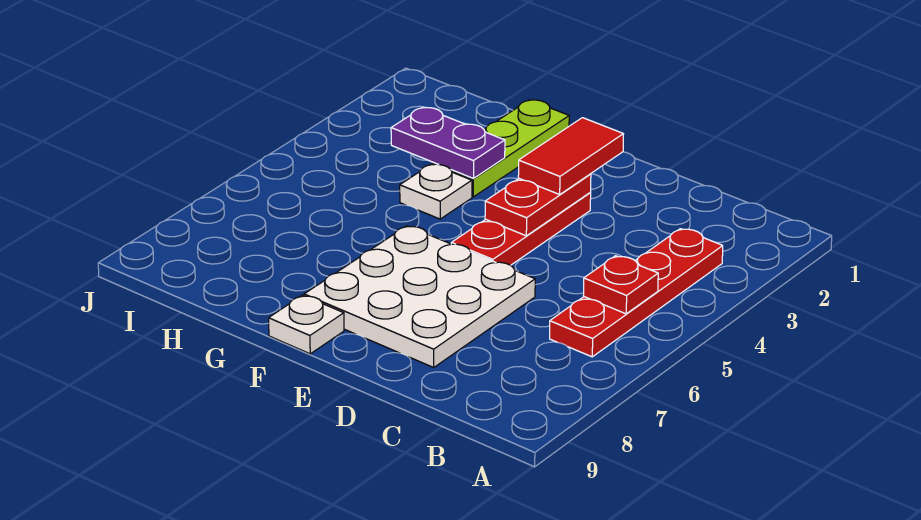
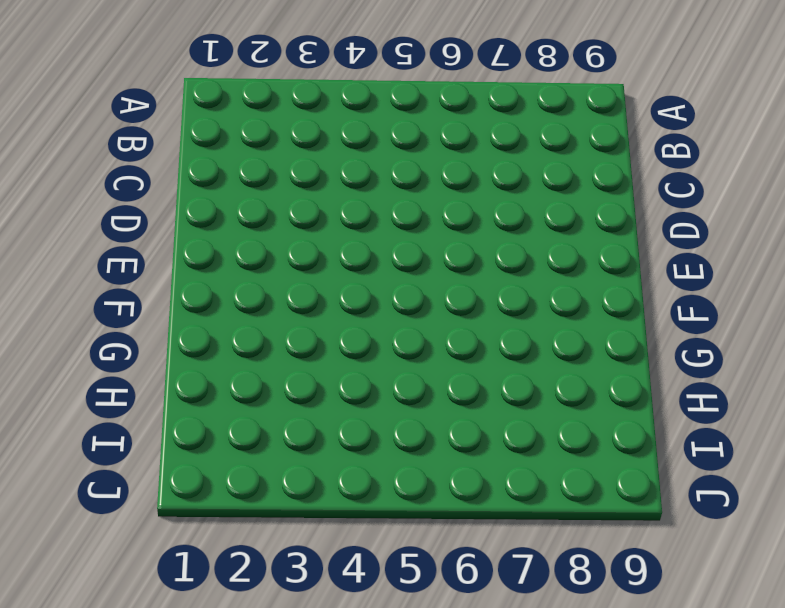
none -> red 1x4 plate [550,229,723,357]
none -> white 3x3 plate [304,226,535,367]

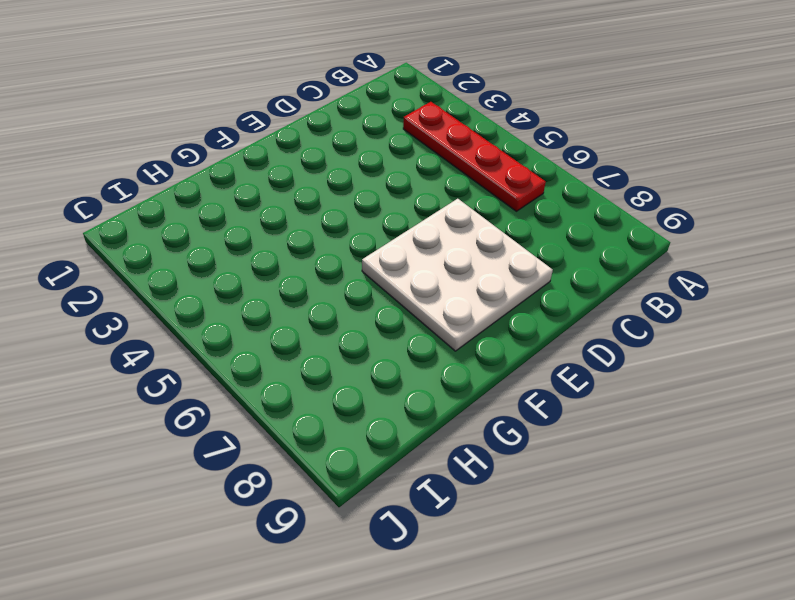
none -> red 1x3 plate [451,193,591,265]
none -> white 1x1 plate [269,295,344,354]

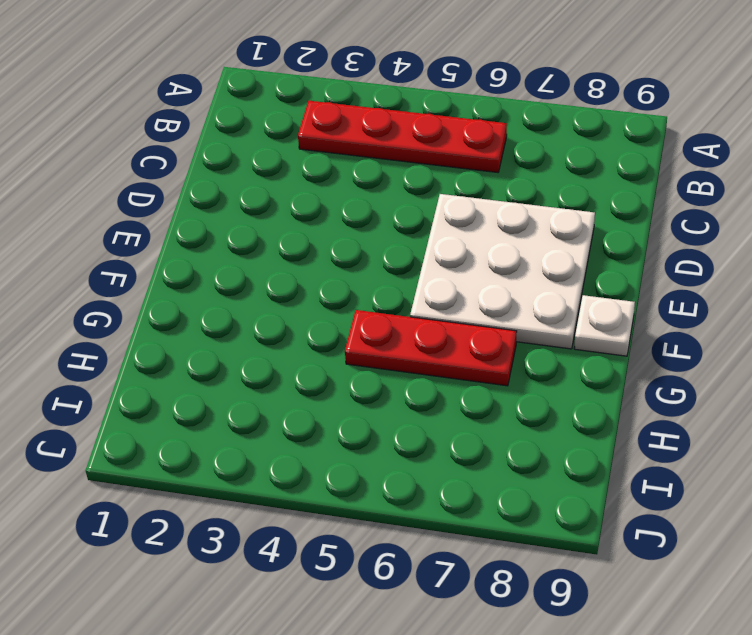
red 1x3 plate [345,310,517,386] -> red 1x3 plate moved to [451,193,591,265]
none -> lime 1x3 plate [433,100,569,197]
none -> white 1x1 plate [400,164,472,219]

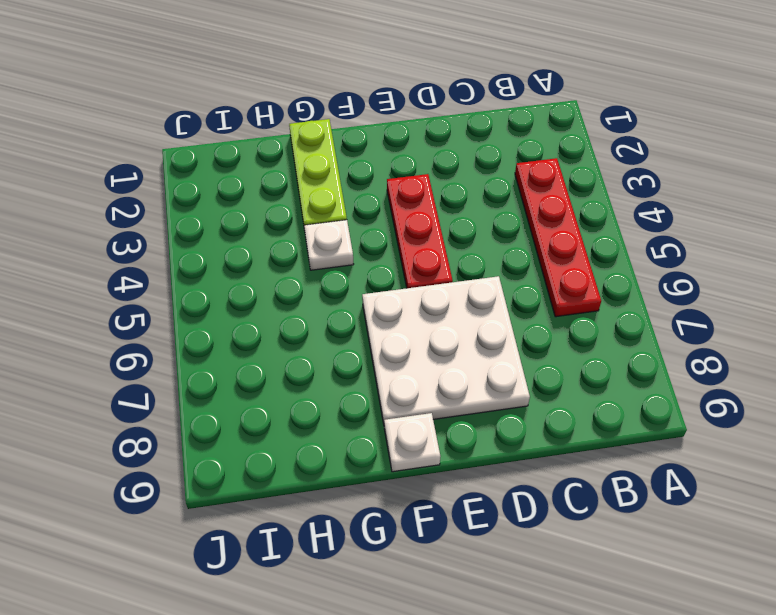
none -> red 1x1 plate [583,256,658,314]
none -> red 1x2 plate [485,174,591,236]

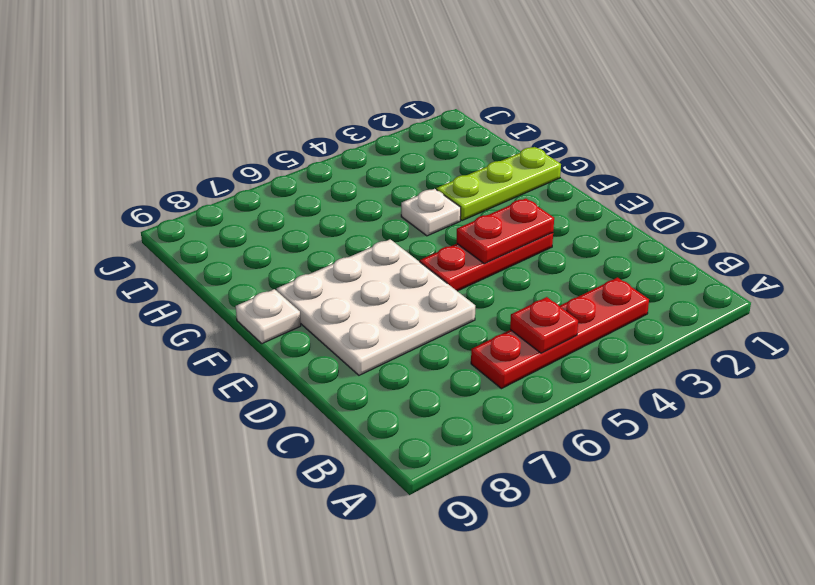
none -> purple 1x2 plate [391,107,505,178]
none -> red 1x2 tile [518,118,623,194]

